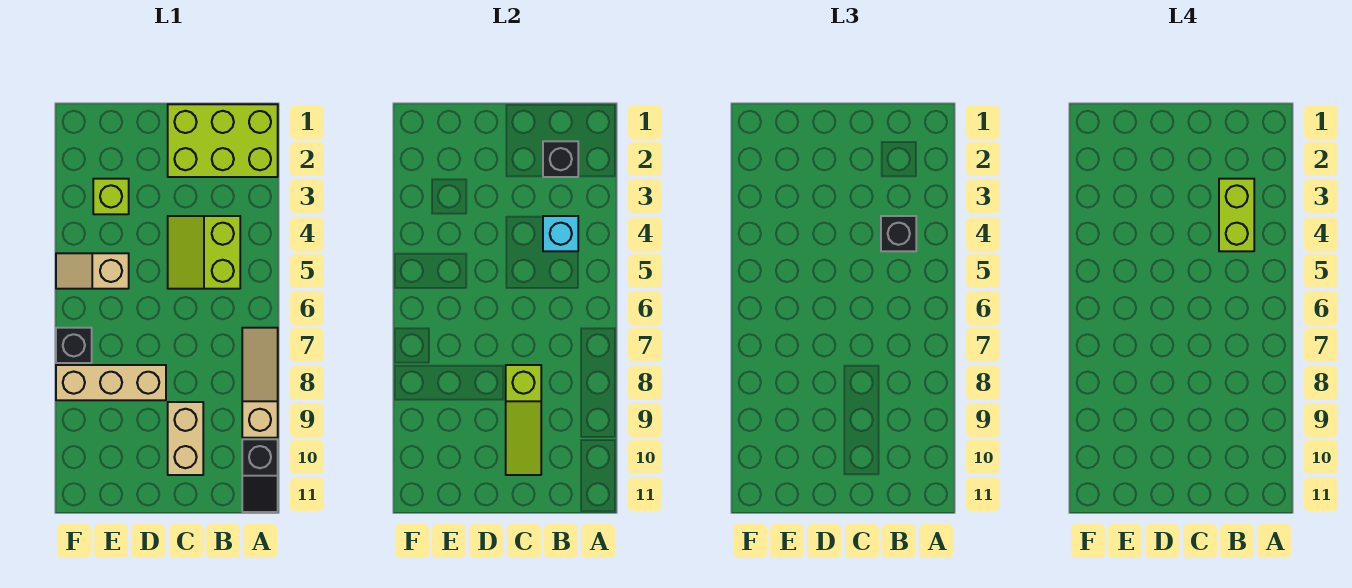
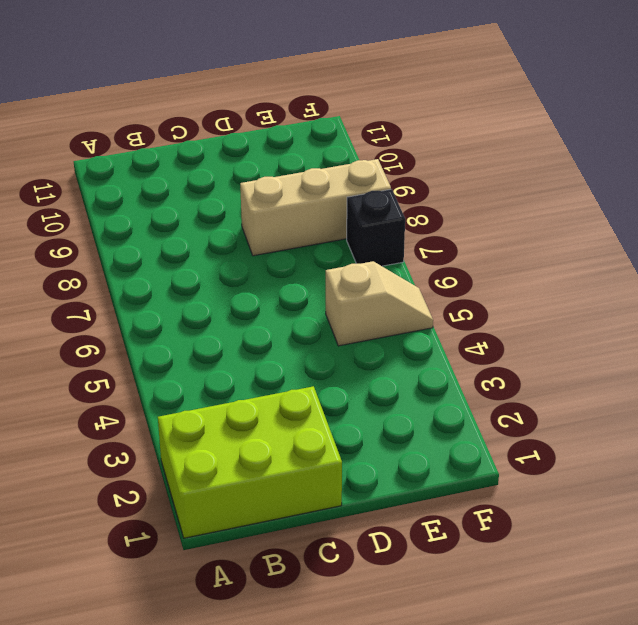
none -> tan 1x3 slope [242,328,278,438]
none -> black 1x2 slope [242,439,278,512]
none -> lime 2x2 slope [168,216,240,289]

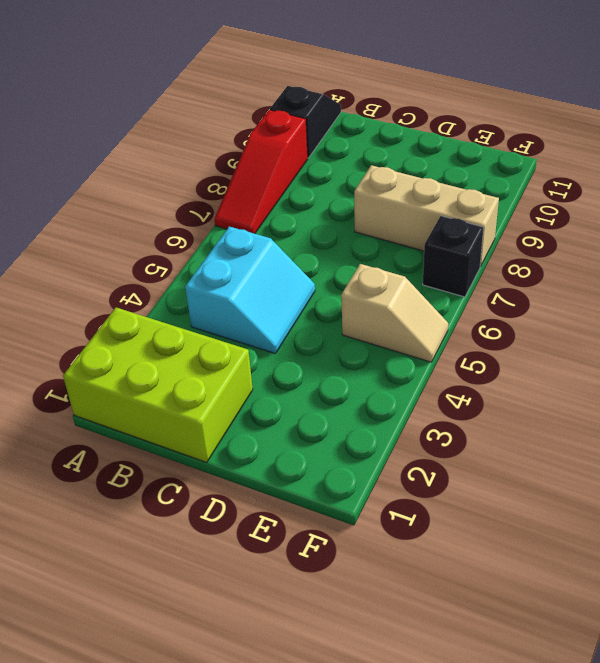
red 1x3 slope [215,110,308,234] -> tan 1x3 slope [242,328,278,438]
cyan 2x2 slope [185,227,315,354] -> lime 2x2 slope [168,216,240,289]
none -> tan 1x2 brick [168,402,203,475]
none -> lime 1x1 brick [93,179,129,214]
none -> black 1x1 brick [543,141,578,177]

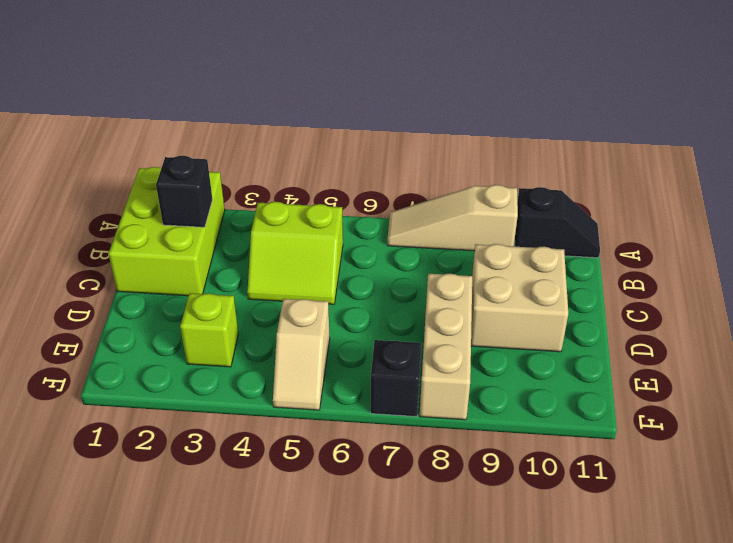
tan 2x2 brick [471,244,568,352] -> tan 1x2 brick [168,402,203,475]
none -> cyan 1x1 brick [543,216,578,251]
none -> lime 1x3 slope [506,365,541,475]
none -> black 1x1 brick [881,216,916,251]

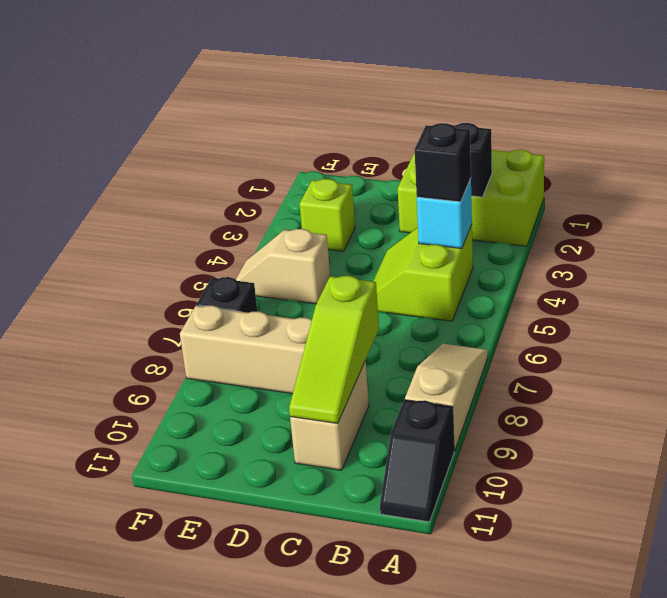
none -> lime 1x2 brick [1219,179,1254,251]

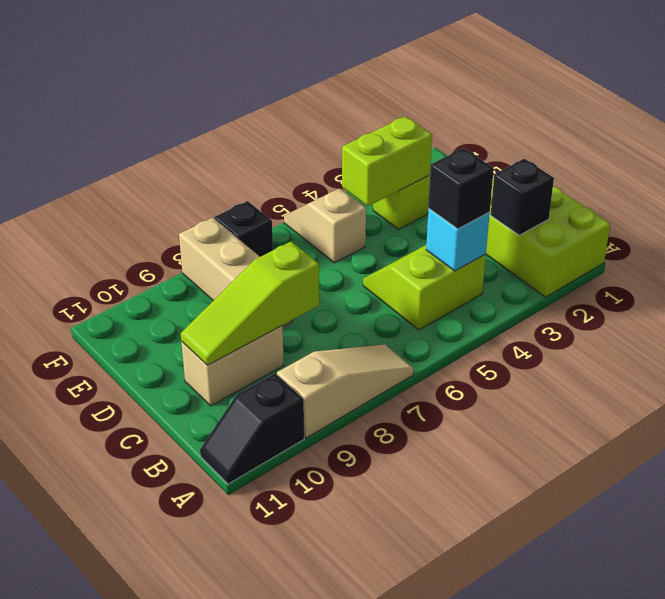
lime 1x2 brick [342,116,432,206] -> lime 1x2 brick moved to [1219,179,1254,251]

